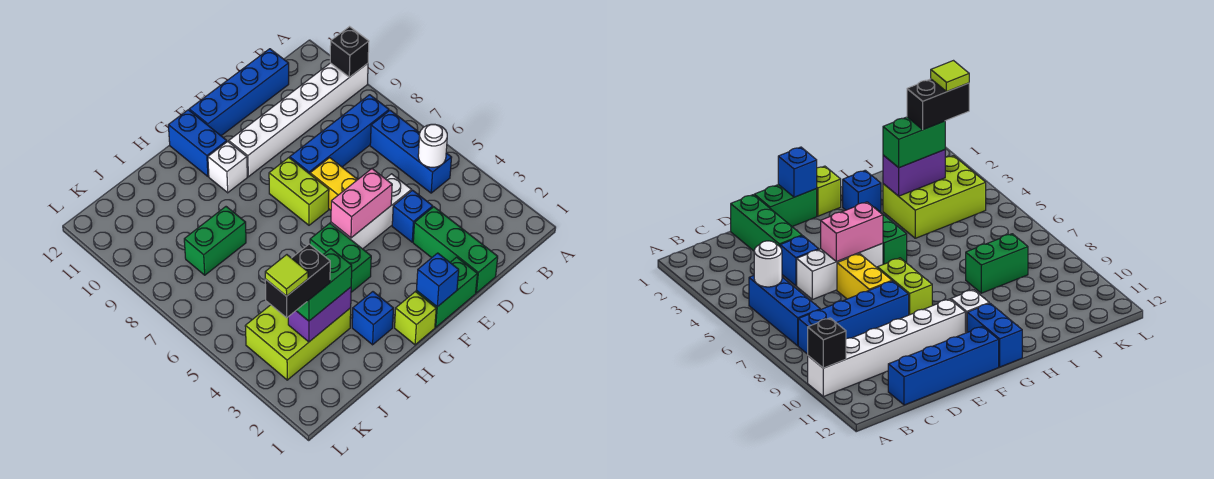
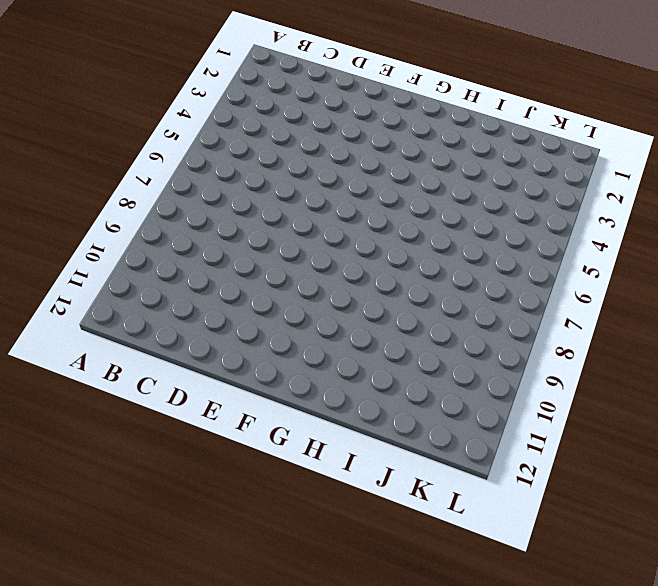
none -> white 1x6 brick [229,63,368,177]
none -> blue 1x3 brick [370,110,452,193]
none -> blue 1x4 brick [290,95,389,174]

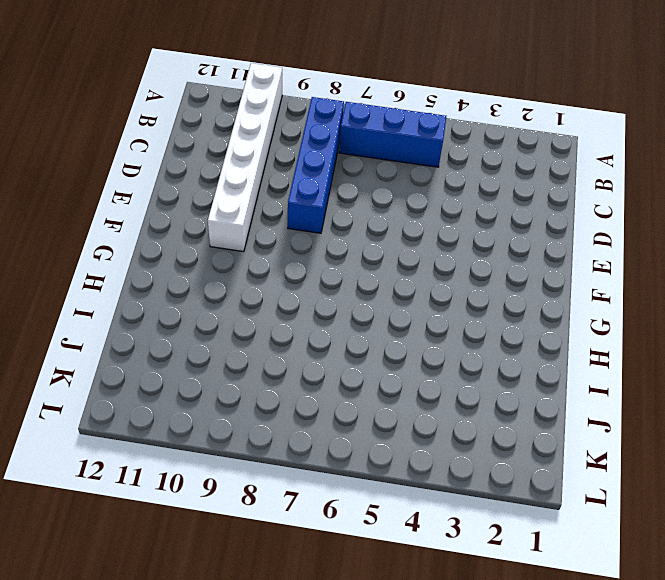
none -> blue 1x4 brick [189,49,289,136]
none -> green 1x3 brick [413,207,498,293]
none -> blue 1x1 brick [392,190,433,242]

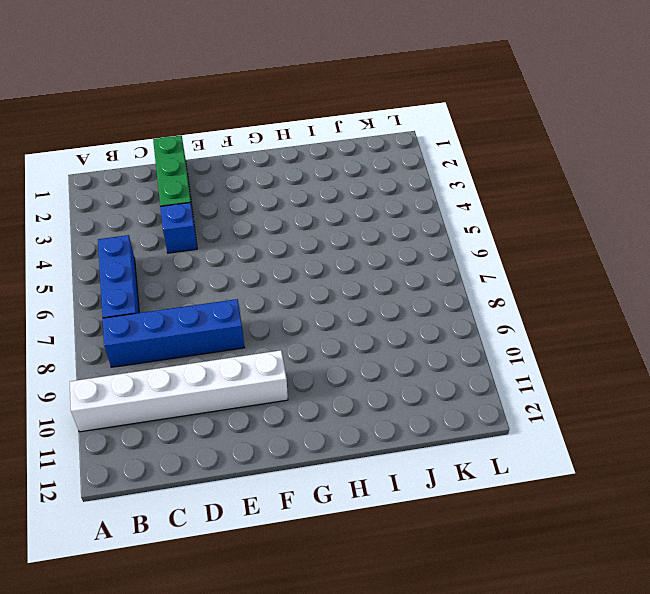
none -> blue 1x4 brick [189,49,289,136]
none -> white 1x3 brick [331,174,411,249]
none -> green 1x2 brick [416,257,477,327]

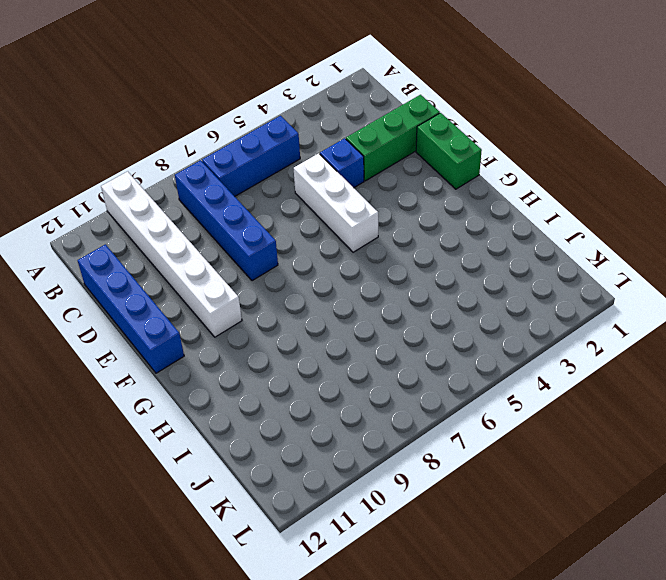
none -> yellow 1x2 brick [310,158,358,210]
none -> lime 1x2 brick [269,158,329,225]
none -> lime 1x1 brick [395,292,436,345]

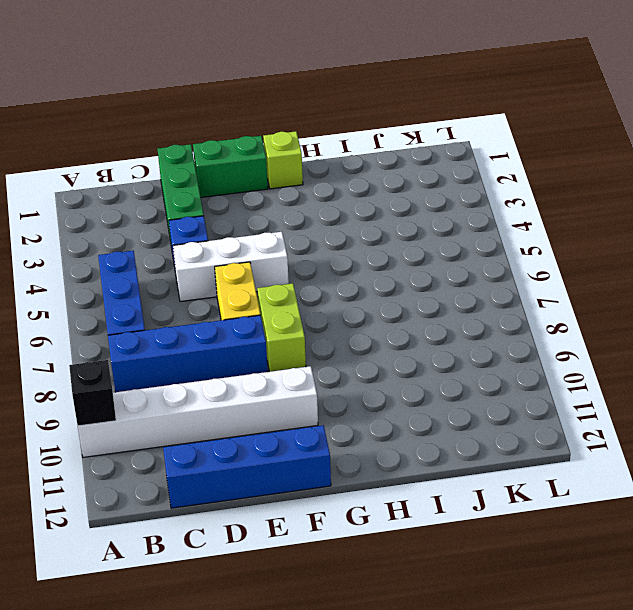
none -> green 1x2 brick [310,223,371,292]
none -> white 1x1 brick [208,141,247,193]
none -> blue 1x2 brick [168,110,227,176]

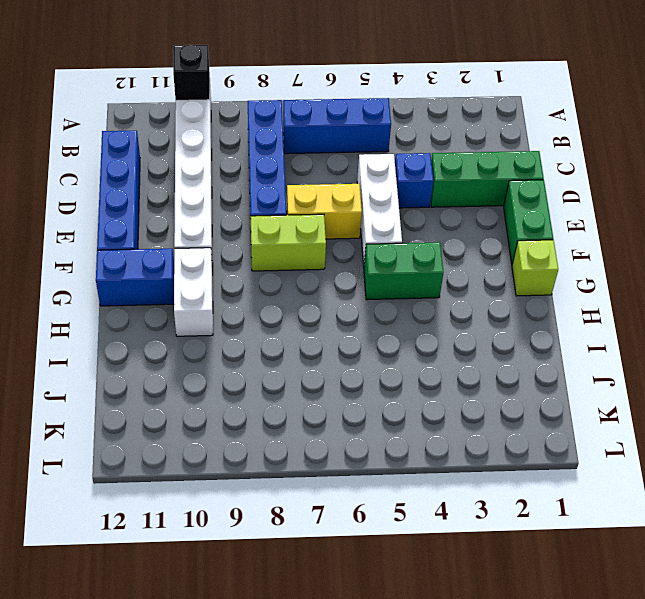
white 1x2 brick [174,248,213,336] -> white 1x1 brick [208,141,247,193]
none -> blue 1x1 brick [352,292,393,345]
none -> lime 2x3 brick [245,305,351,380]
none -> green 1x2 brick [184,207,246,275]

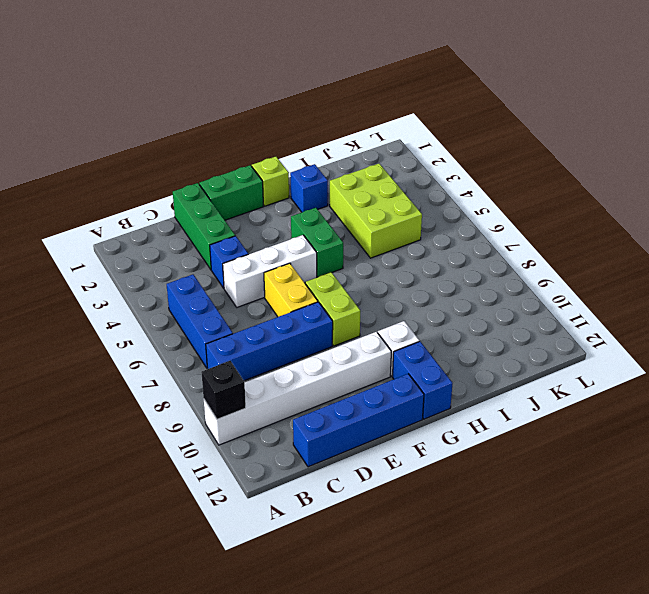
lime 2x3 brick [330,164,422,258] -> lime 2x3 brick turned to [245,305,351,380]
none -> green 1x2 brick [184,207,246,275]
none -> white 1x1 round brick [418,124,447,167]
none -> pink 1x2 brick [331,169,392,238]

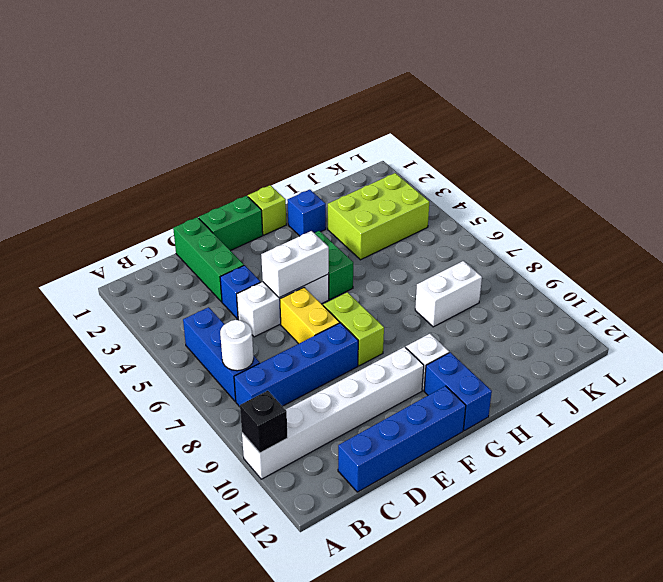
white 1x1 round brick [220,320,254,371] -> white 1x1 round brick moved to [418,124,447,167]
white 1x2 brick [261,231,329,298] -> pink 1x2 brick [331,169,392,238]
white 1x2 brick [415,261,482,327] -> green 1x2 brick [184,207,246,275]
none -> blue 1x1 brick [417,253,459,307]
none -> purple 1x2 brick [288,287,351,342]
none -> green 1x2 brick [296,249,352,321]

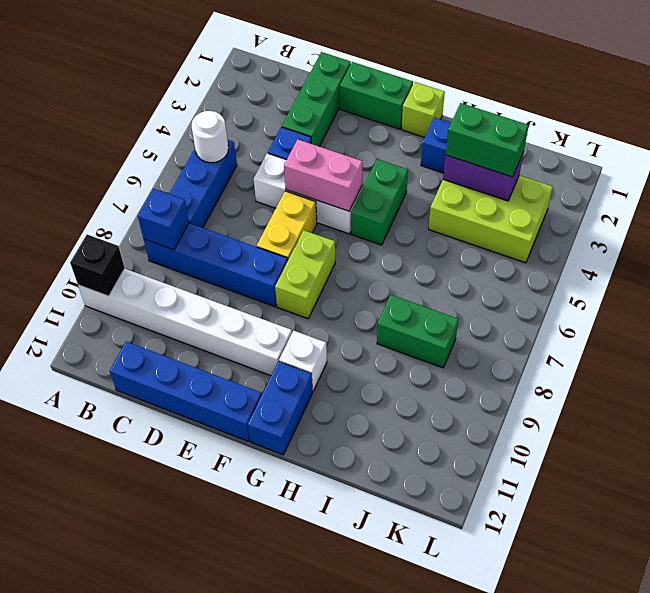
blue 1x1 brick [138,189,189,250] -> blue 1x1 brick moved to [417,253,459,307]
none -> black 1x2 brick [265,244,330,318]
none -> lime 1x1 tile [265,255,308,296]

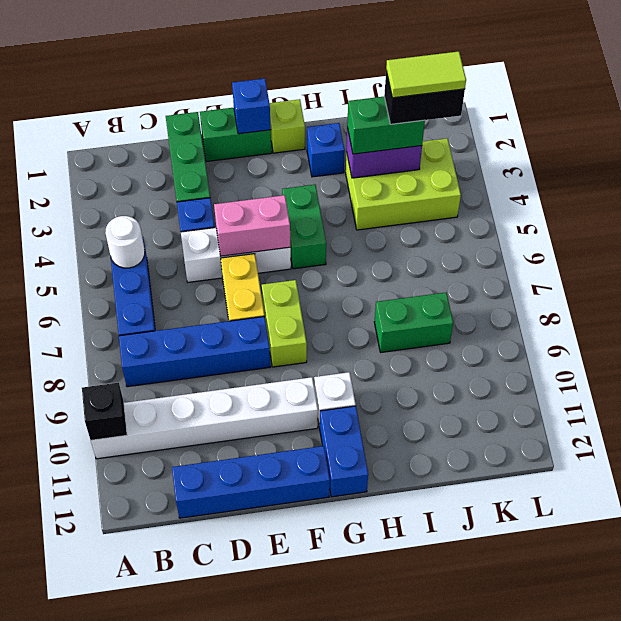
lime 1x2 tile [386,51,466,98] -> lime 1x1 tile [265,255,308,296]

